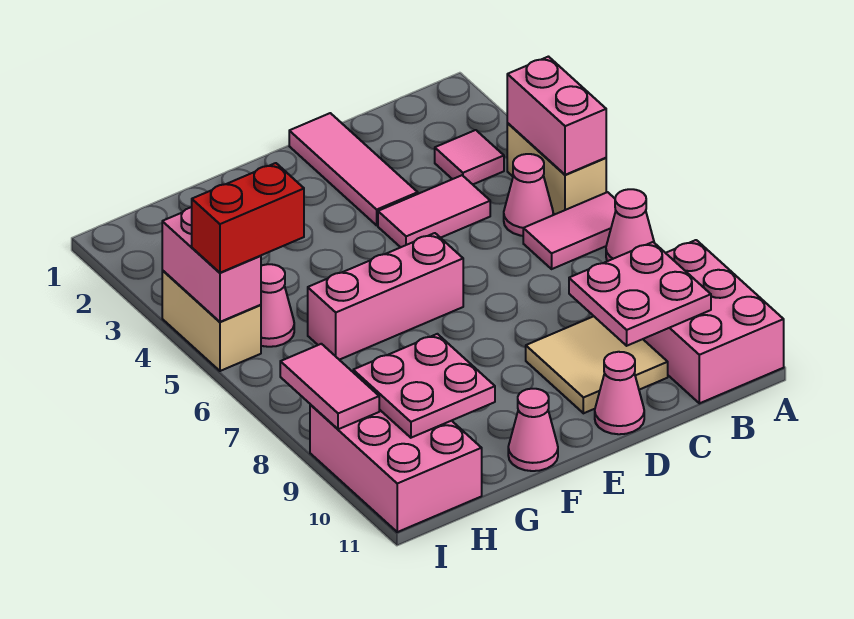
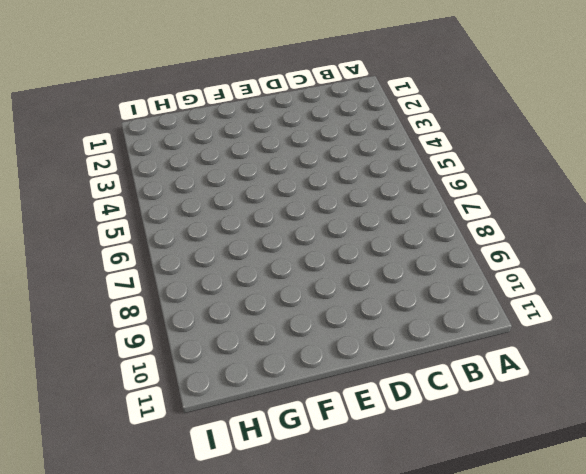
none -> tan 1x2 brick [507,123,606,214]
none -> pink 1x2 tile [523,192,616,269]
none -> pink 1x1 cone [606,189,654,261]

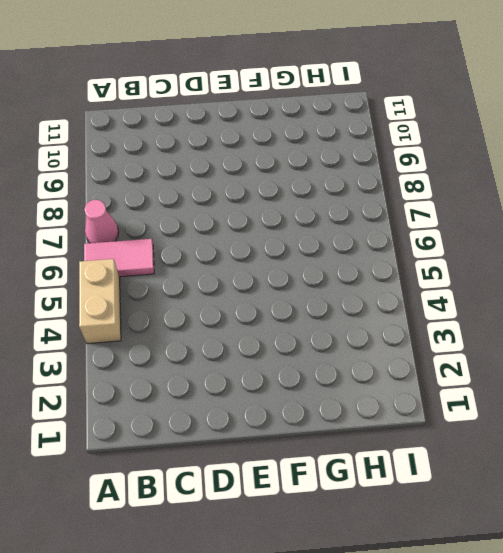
none -> pink 2x3 brick [643,240,784,403]
none -> pink 1x1 tile [435,130,504,184]
none -> pink 1x1 cone [504,154,553,236]

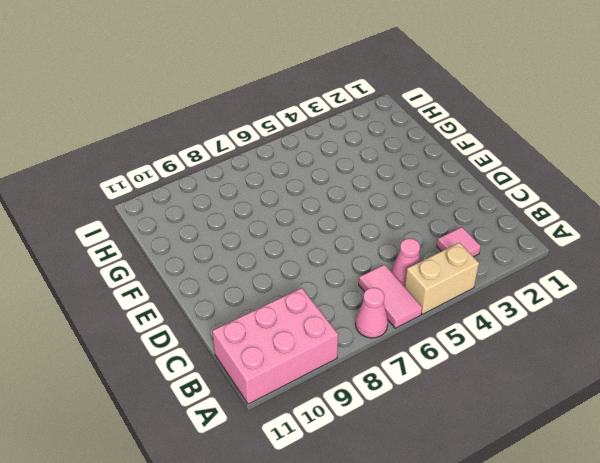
none -> pink 1x2 tile [378,175,490,247]
none -> tan 2x2 tile [526,316,668,413]
none -> pink 1x3 tile [289,113,418,225]

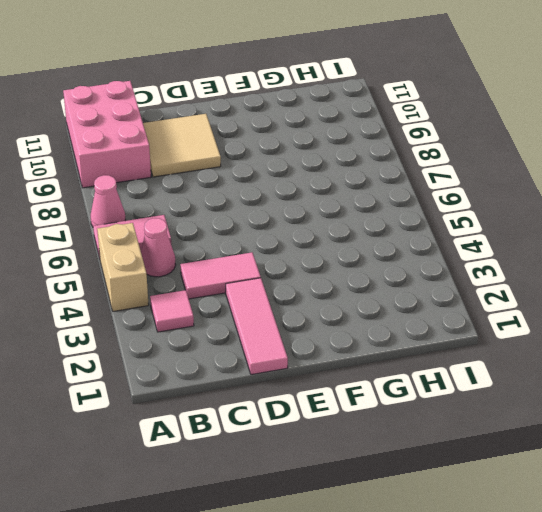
none -> pink 1x1 cone [595,352,644,434]
none -> pink 1x3 brick [308,233,463,360]
none -> pink 1x1 cone [508,389,558,471]

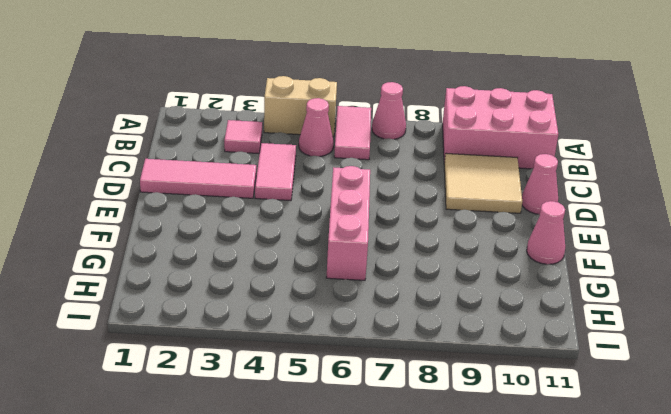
none -> pink 1x1 cone [261,264,294,347]
none -> pink 2x3 brick [310,404,482,532]
none -> tan 1x2 brick [162,270,261,371]

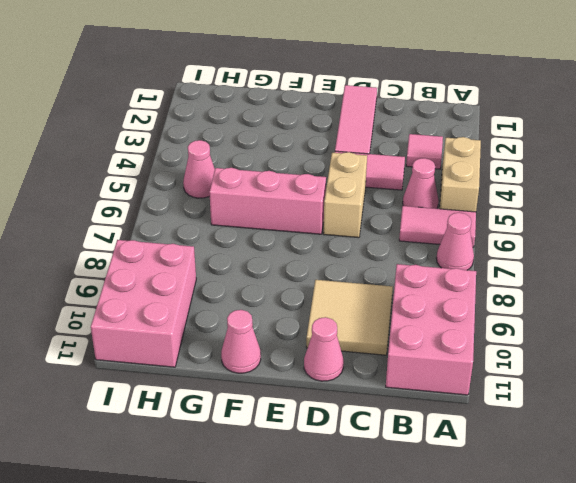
tan 1x2 brick [323,152,367,238] -> tan 1x2 brick moved to [162,270,261,371]
none -> pink 1x2 brick [507,57,606,175]
none -> pink 2x2 plate [569,242,711,346]
none -> pink 2x2 plate [353,334,495,438]

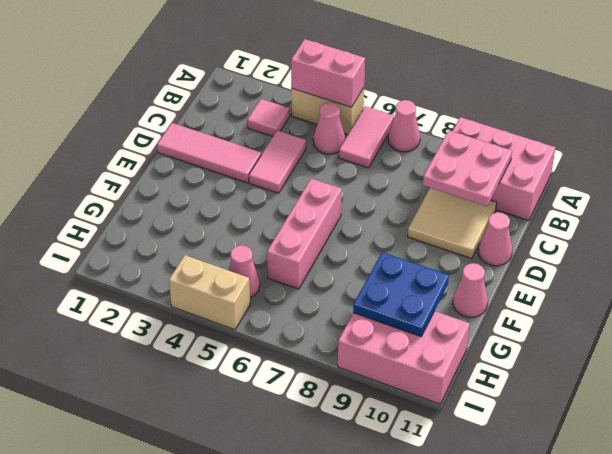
blue 2x2 plate [353,252,449,336] -> pink 2x2 plate [353,334,495,438]
none -> pink 1x2 brick [162,207,261,322]
none -> pink 1x2 tile [280,344,379,429]
none -> red 1x2 brick [192,163,304,273]

